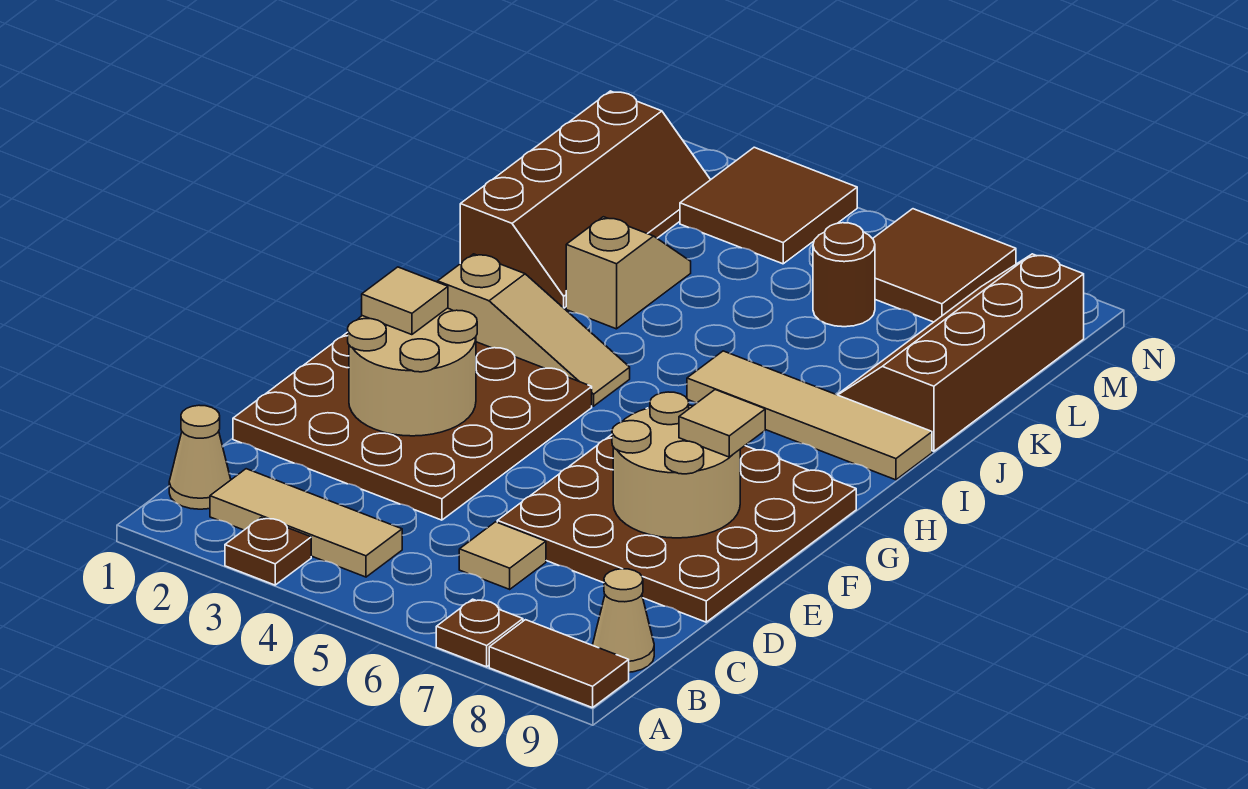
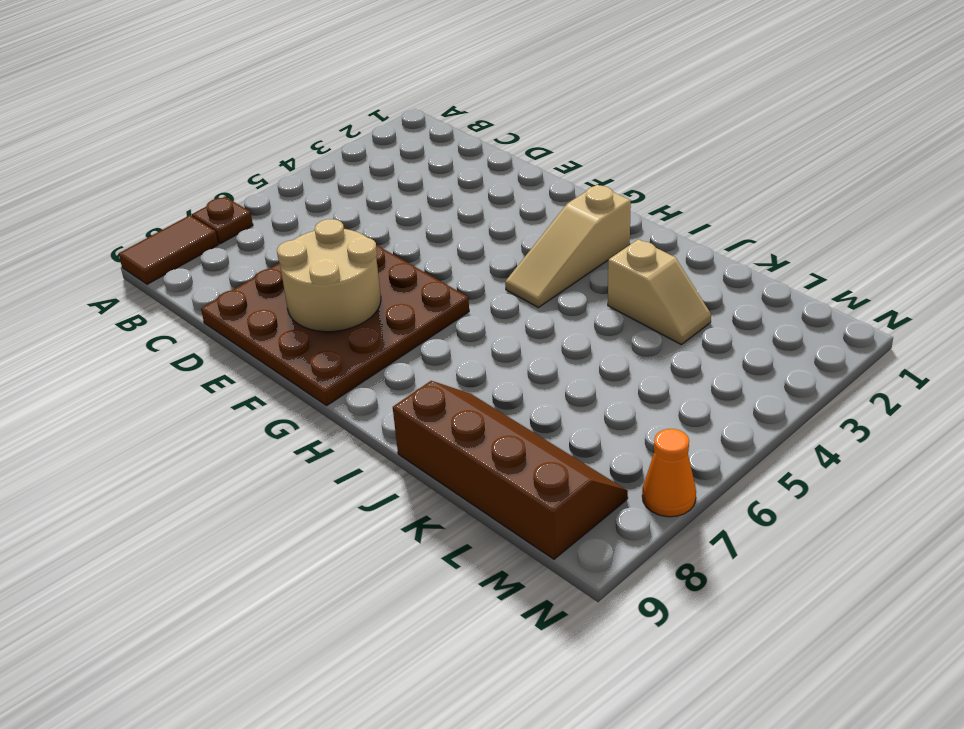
orange 1x1 cone [642,429,696,517] -> brown 2x2 tile [873,209,1016,322]
none -> brown 1x1 plate [225,518,311,585]
none -> tan 1x1 cone [169,405,231,509]
none -> tan 1x3 tile [210,469,402,577]

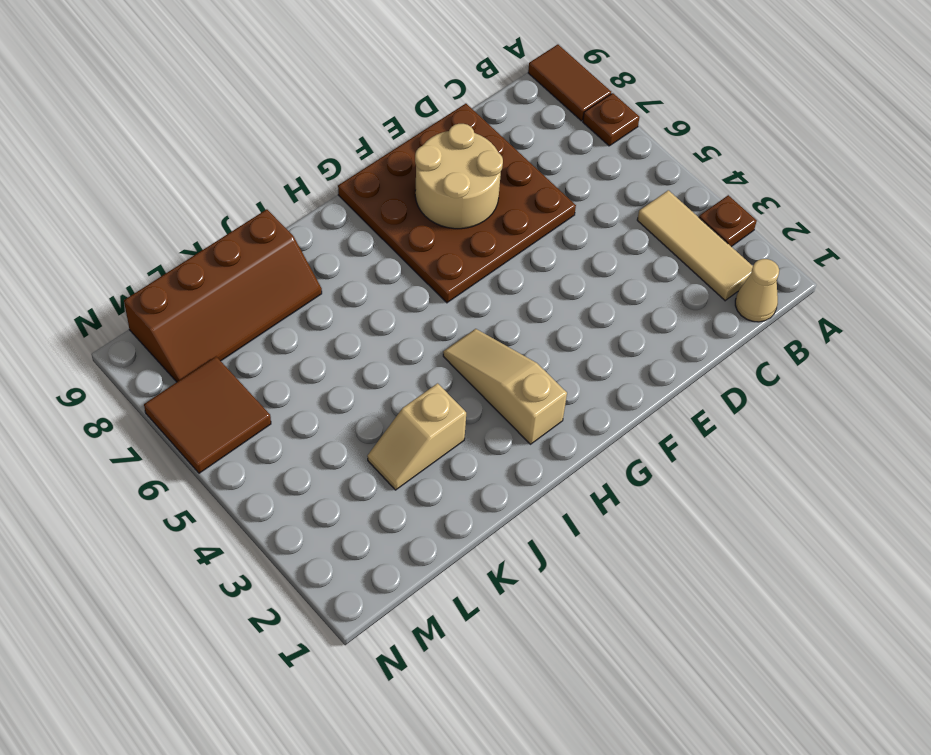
none -> tan 1x1 cone [593,569,654,672]
none -> tan 1x1 tile [459,522,546,589]
none -> brown 4x4 plate [233,332,592,520]

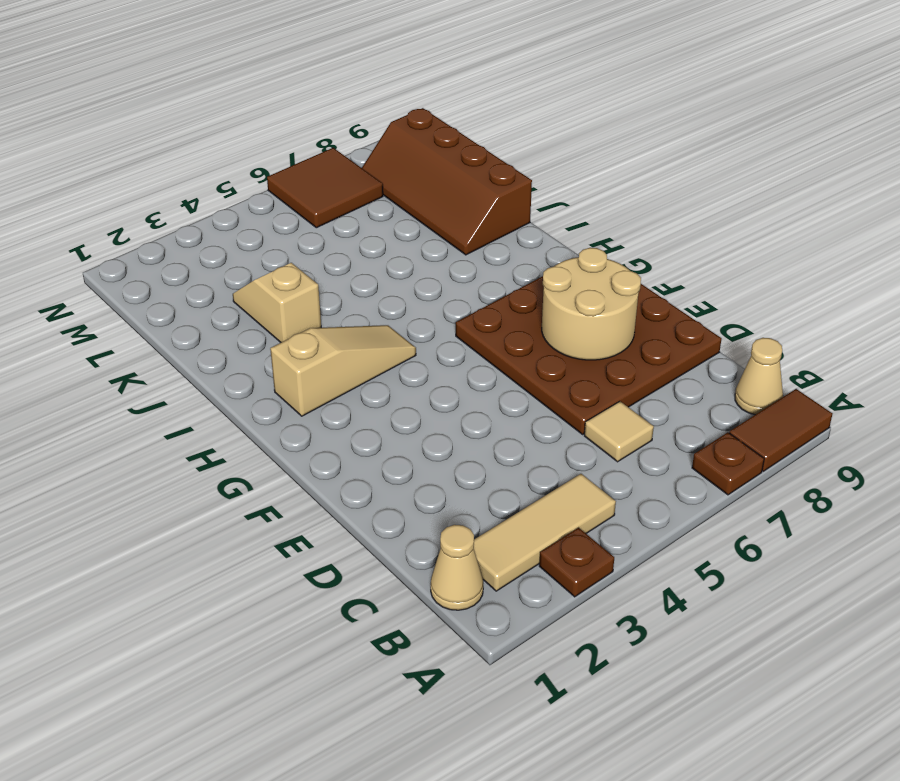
none -> brown 4x4 plate [233,332,592,520]
none -> tan 1x4 tile [687,351,932,480]
none -> brown 2x4 slope [460,91,710,308]

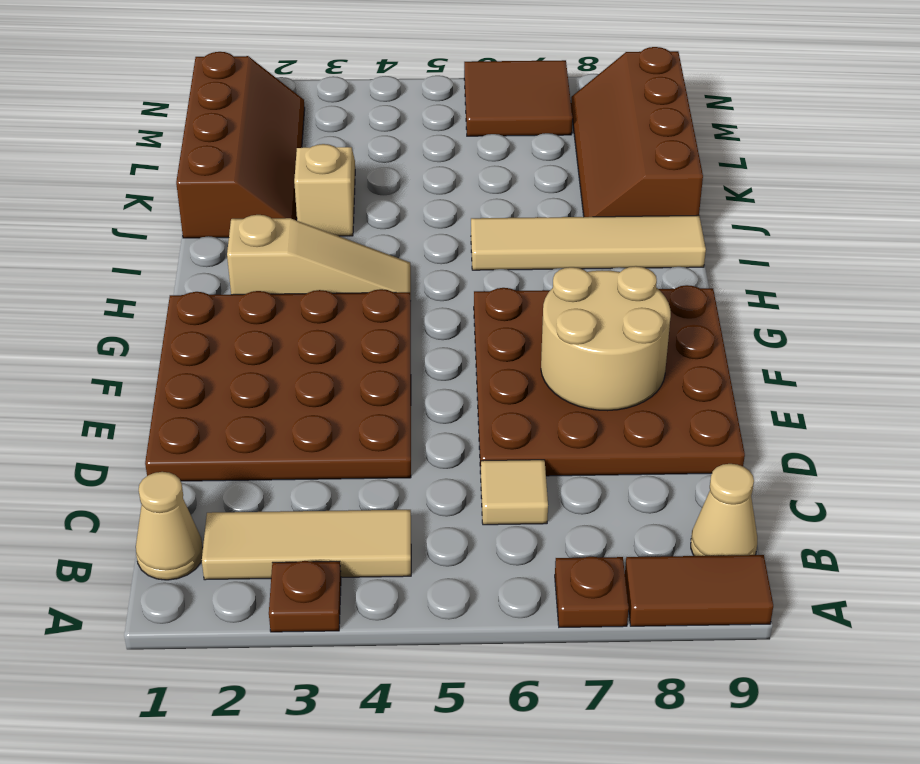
none -> brown 1x1 round brick [813,223,875,327]
none -> brown 2x2 tile [680,147,857,264]
none -> tan 2x2 round brick [348,308,477,436]

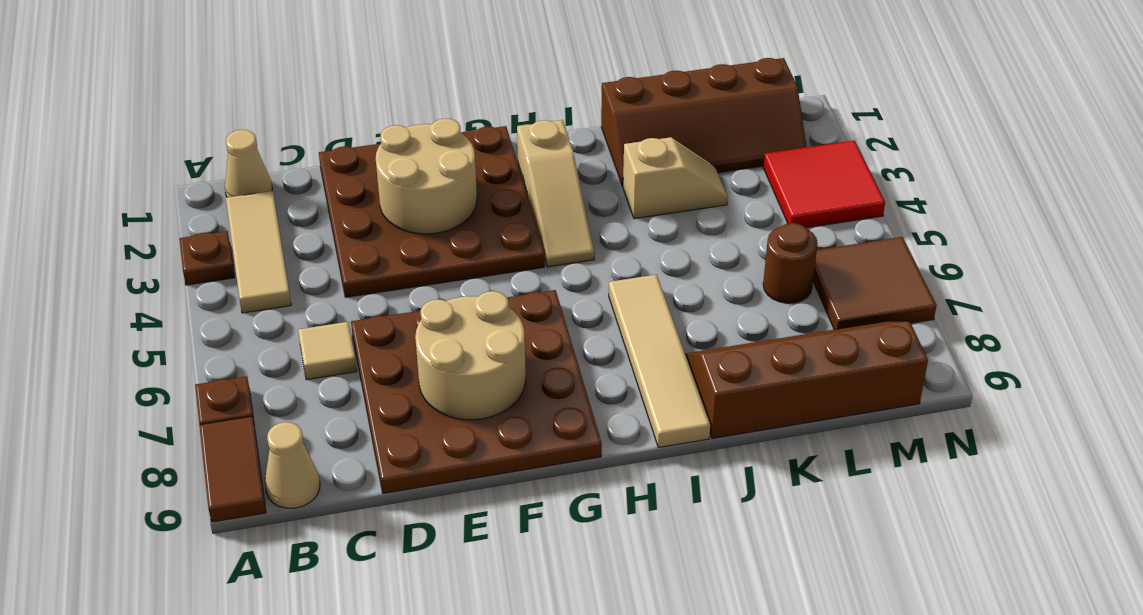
red 2x2 tile [763,140,885,228] -> brown 2x2 tile [680,147,857,264]
none -> tan 1x1 tile [362,267,448,335]
none -> tan 1x1 tile [679,390,765,457]

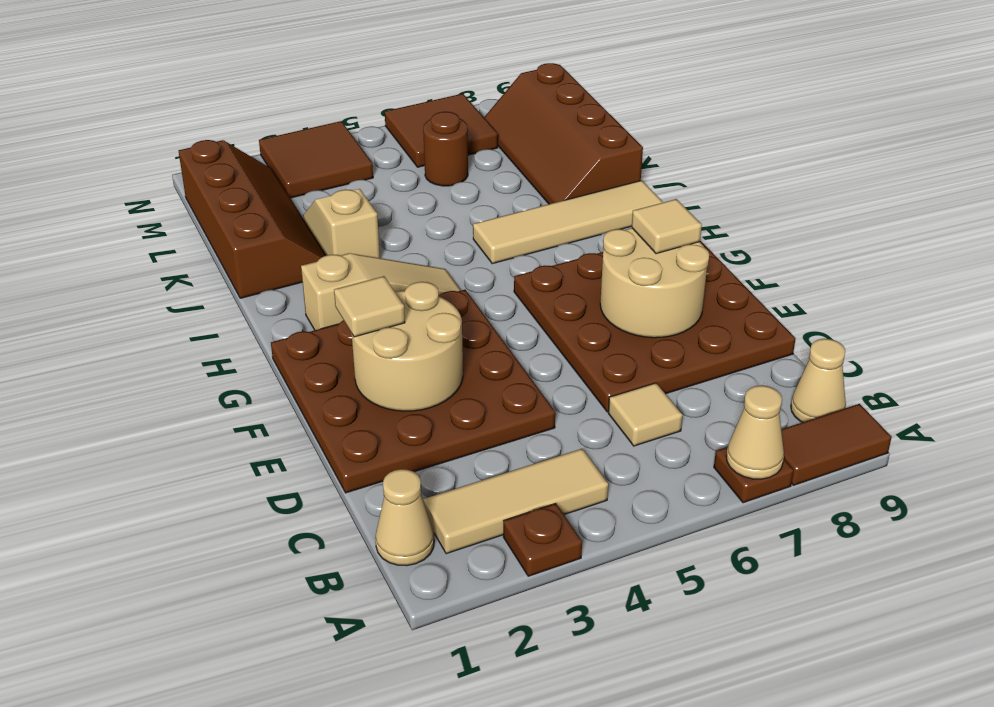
tan 1x1 cone [726,386,784,479] -> none

